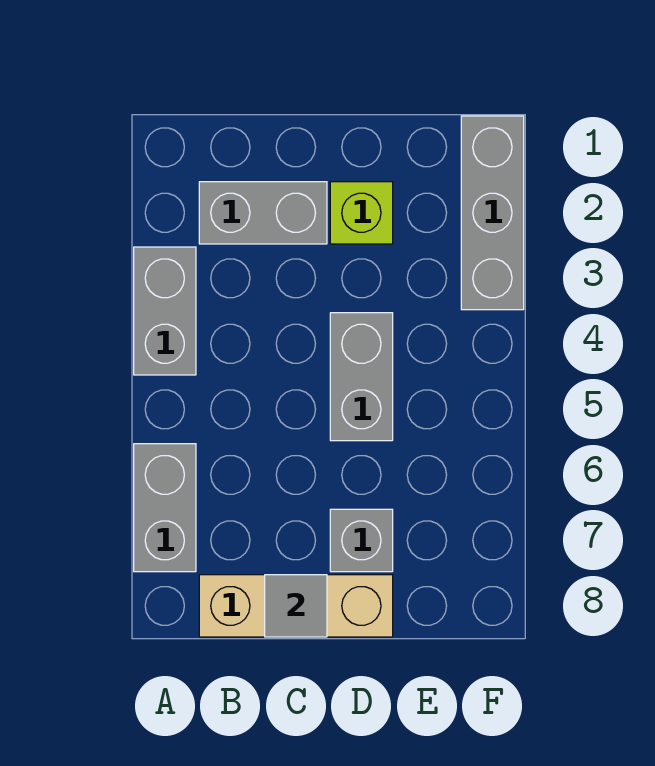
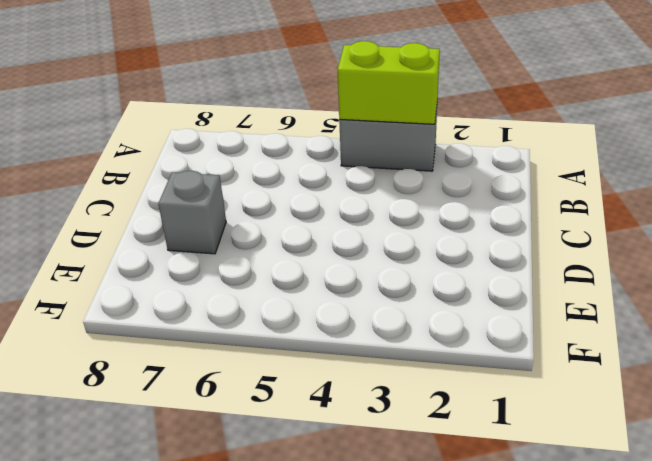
lime 1x2 brick [338,41,440,124] -> none
none -> grey 1x2 brick [134,444,196,572]
none -> grey 1x2 brick [199,182,327,244]

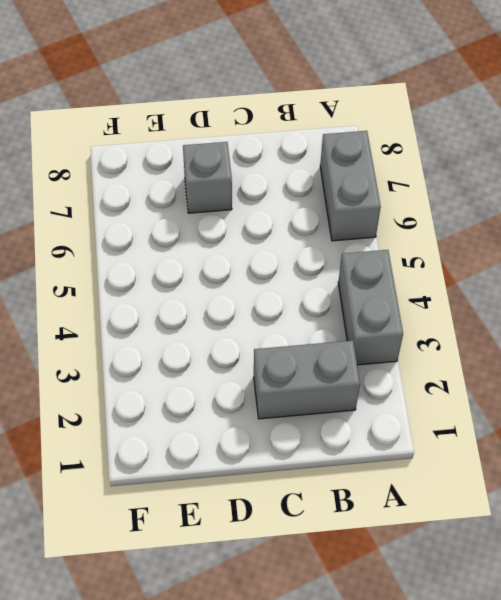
none -> tan 1x3 brick [199,575,393,637]
none -> lime 1x1 brick [330,182,393,244]

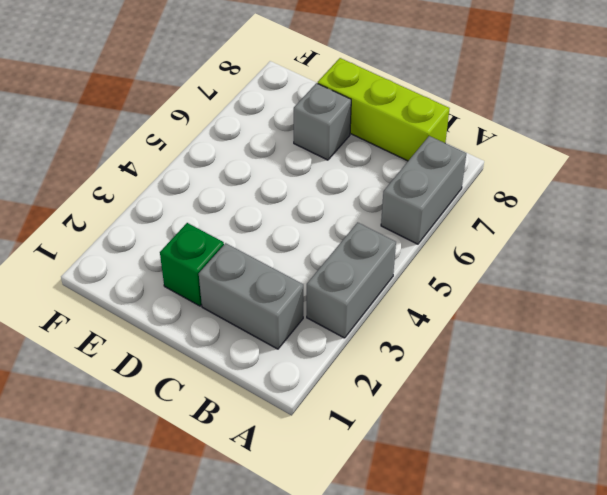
lime 1x3 brick [318,58,450,161] -> tan 1x3 brick [199,575,393,637]
green 1x1 brick [160,223,224,306] -> lime 1x1 brick [330,182,393,244]
none -> grey 1x2 brick [330,313,393,441]
none -> grey 1x3 brick [461,116,524,310]

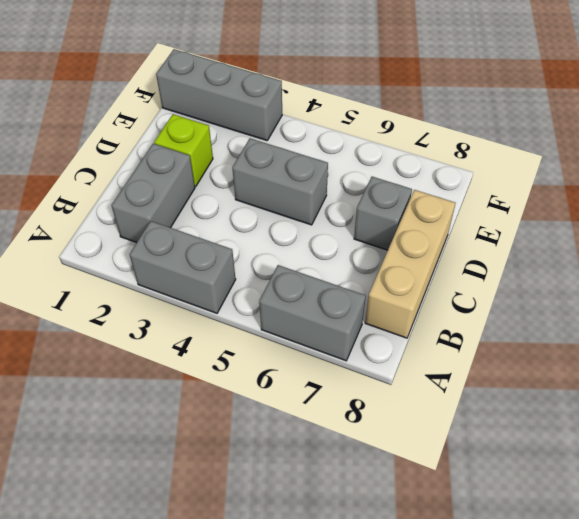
none -> grey 1x1 tile [265,575,327,637]

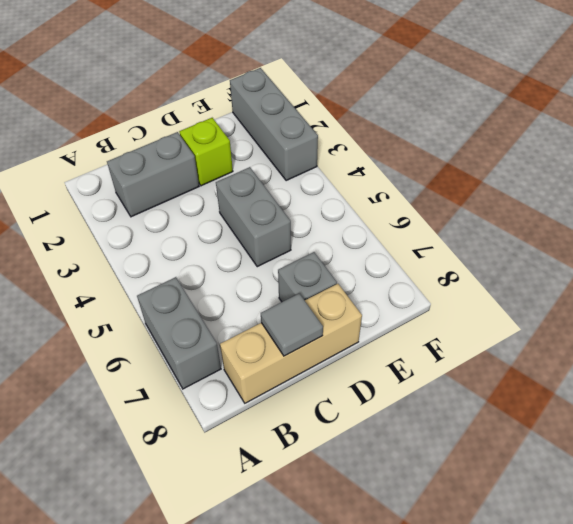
none -> grey 1x2 brick [134,247,196,375]

